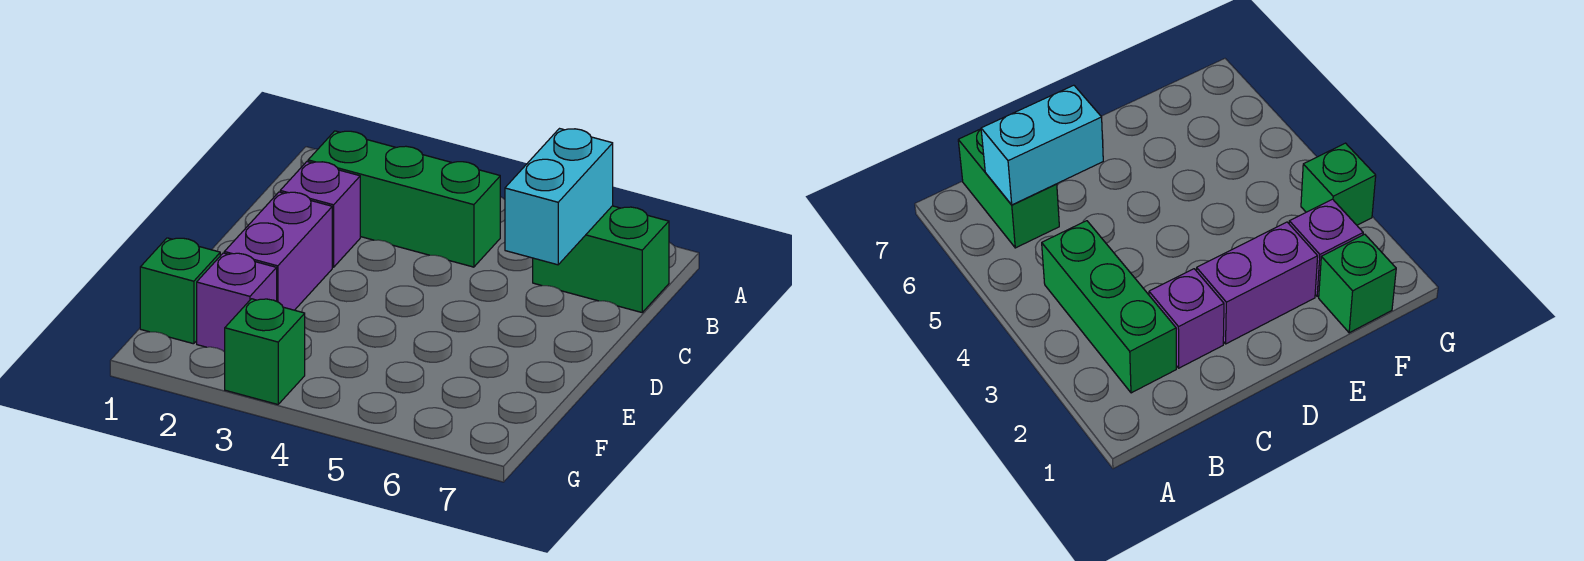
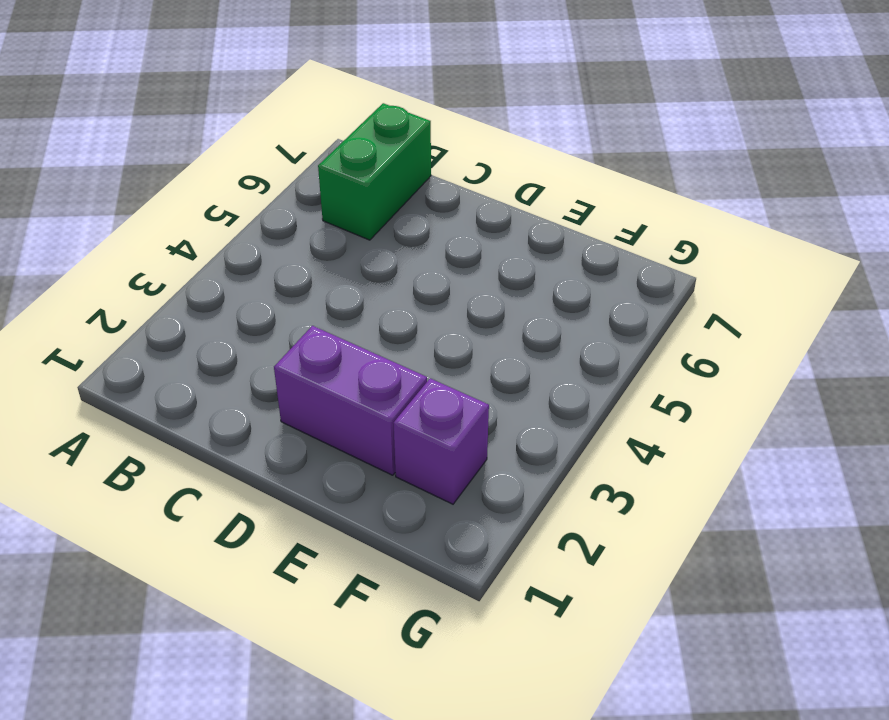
none -> green 1x3 brick [308,131,500,267]
none -> purple 1x1 brick [280,162,360,267]

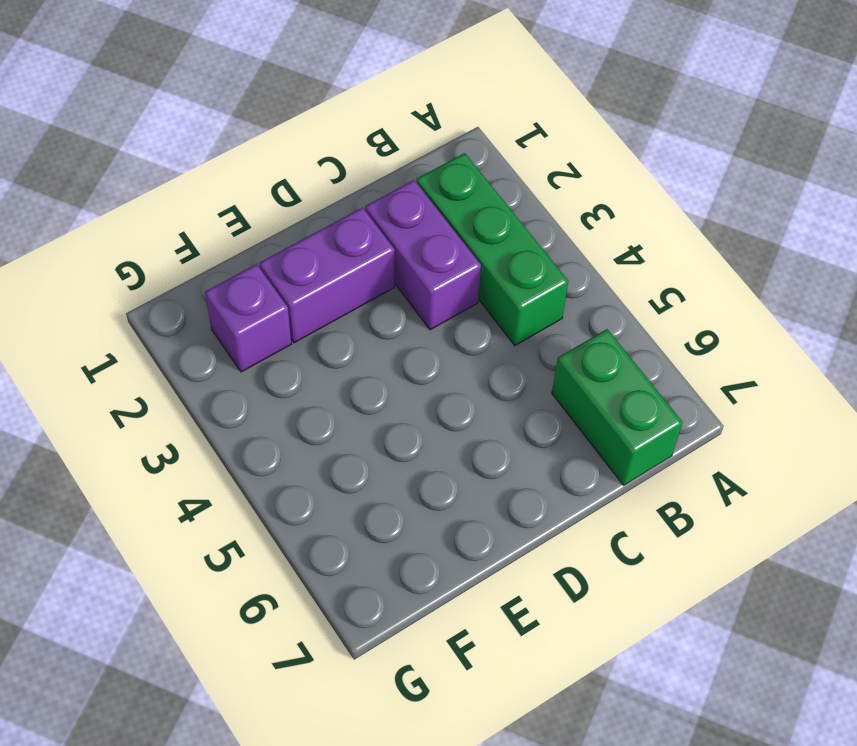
purple 1x2 brick [365,180,481,330] -> purple 1x1 brick [280,162,360,267]
none -> green 1x1 brick [140,238,220,344]
none -> green 1x1 brick [225,299,305,404]

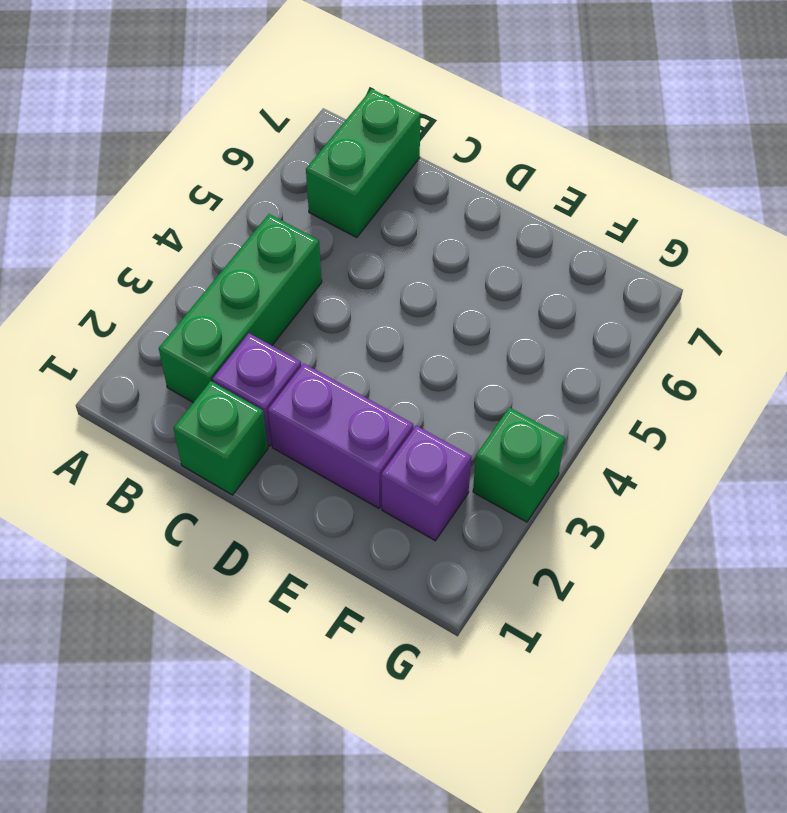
green 1x1 brick [173,381,268,495] -> green 1x1 brick moved to [140,238,220,344]
none -> cyan 1x2 brick [505,129,613,265]

